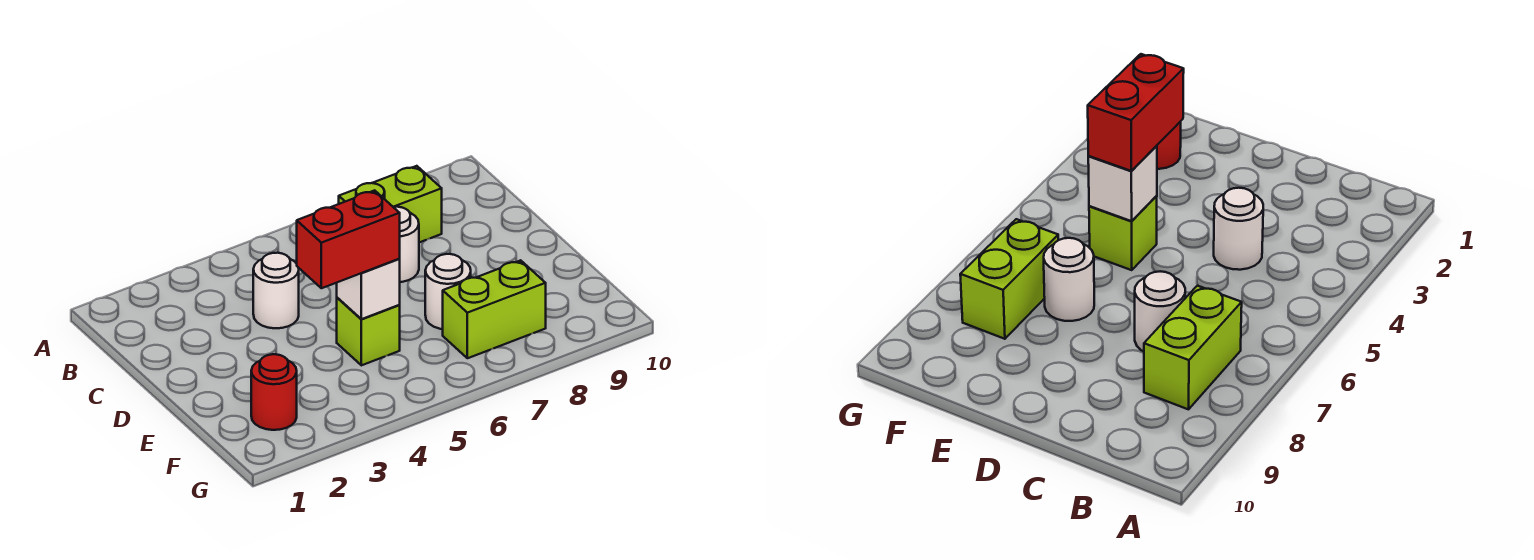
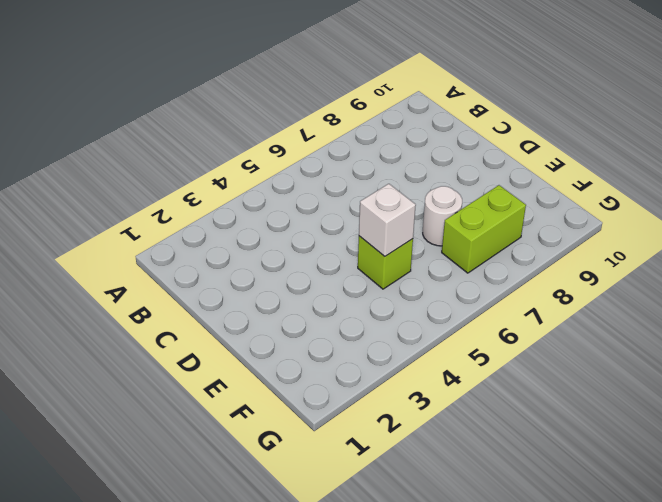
none -> lime 1x2 brick [339,166,442,243]
none -> white 1x1 round brick [253,253,299,328]

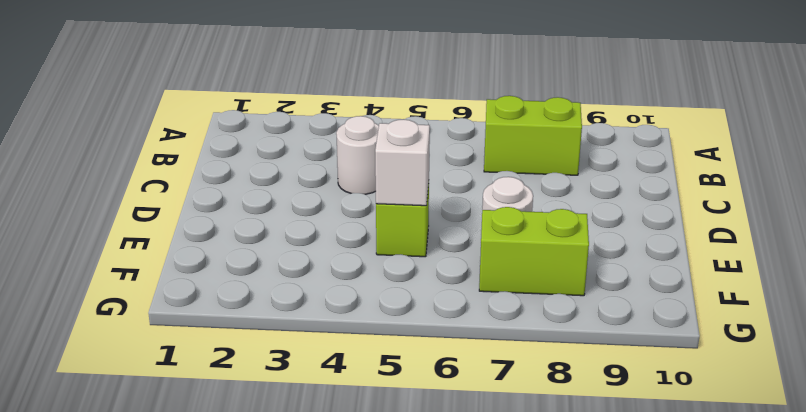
none -> white 1x1 round brick [394,207,419,282]
none -> red 1x1 round brick [251,354,297,430]

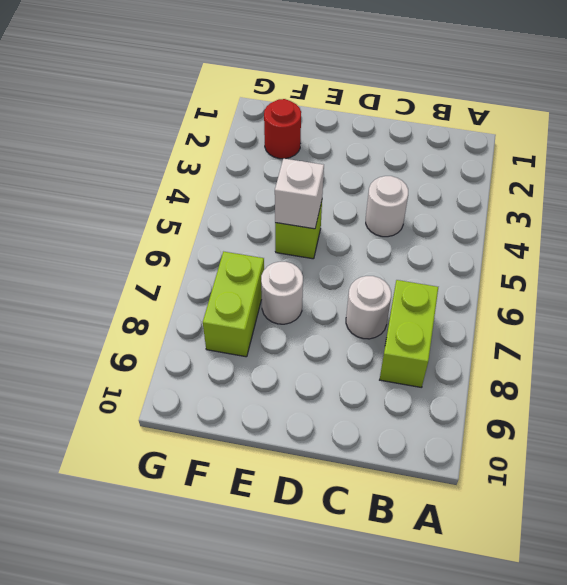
none -> red 1x2 brick [297,190,400,288]

